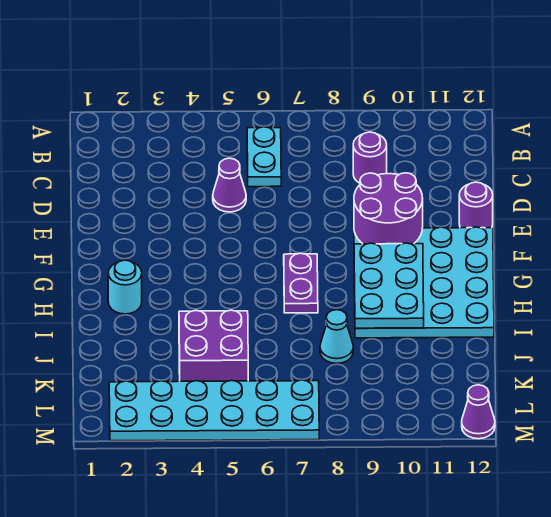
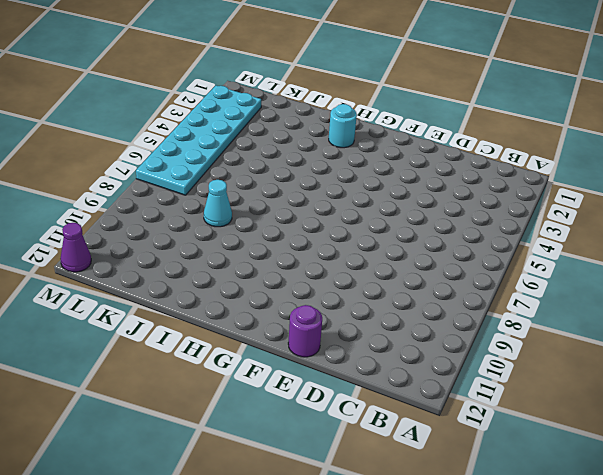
none -> cyan 1x2 plate [247,127,281,187]
none -> purple 1x1 round brick [353,132,387,183]
none -> purple 1x1 cone [213,158,246,212]

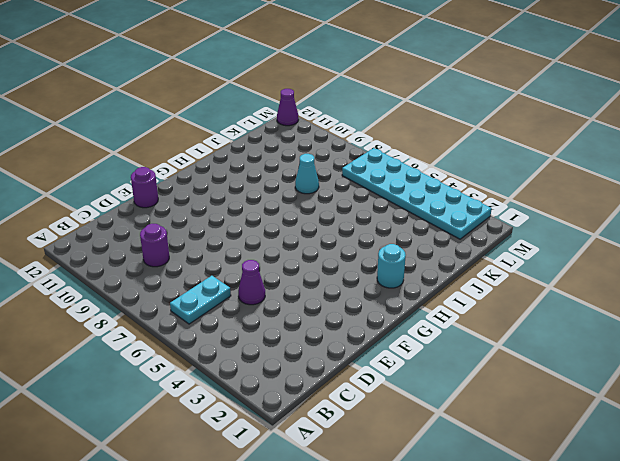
none -> cyan 4x4 plate [354,227,494,338]
none -> purple 1x2 plate [284,253,318,313]
none -> purple 2x2 brick [179,310,248,381]

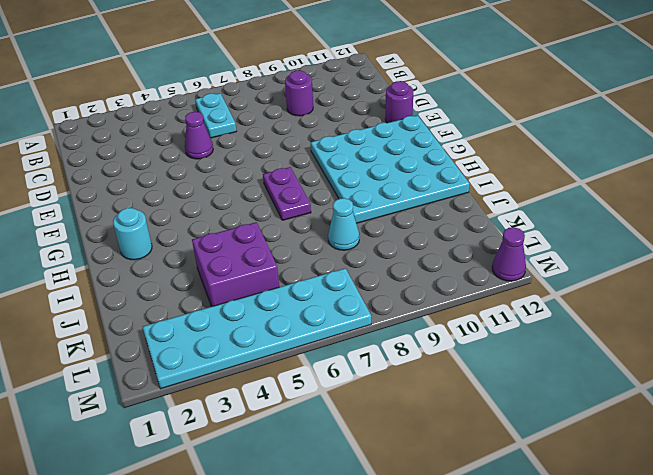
none -> purple 2x2 round brick [354,173,423,244]
none -> cyan 2x3 plate [354,243,424,328]

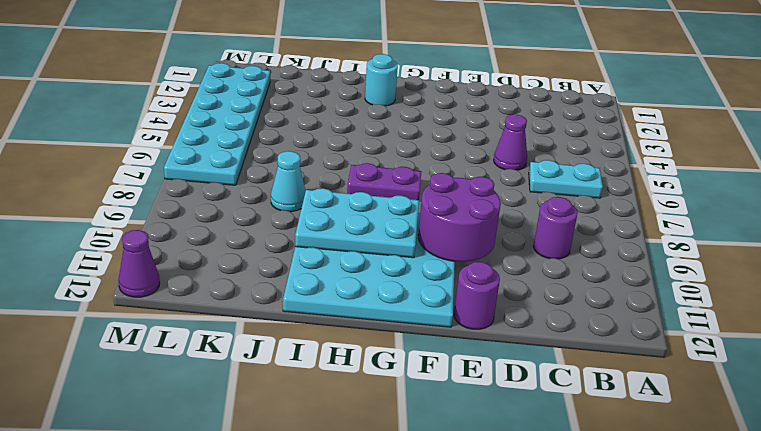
none -> purple 2x2 brick [179,310,248,381]

